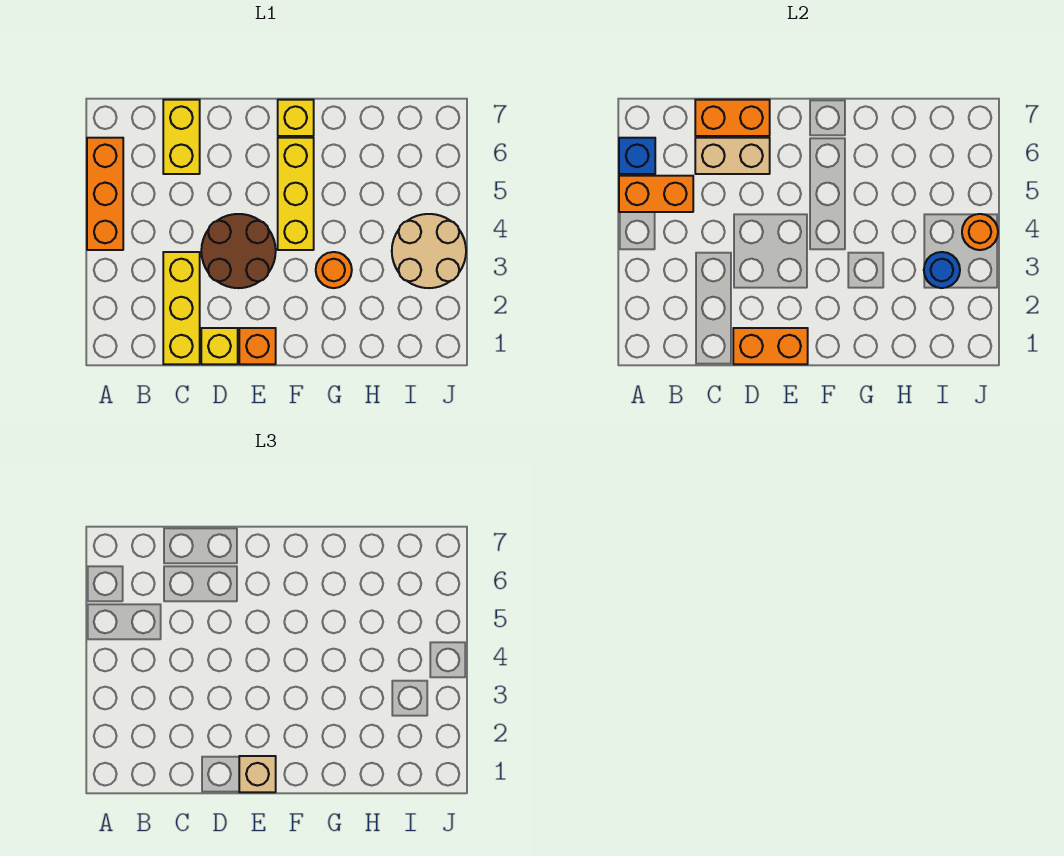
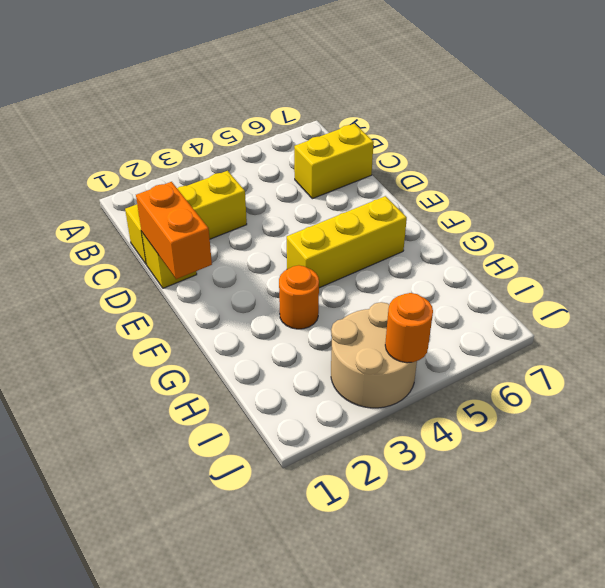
none -> orange 1x3 brick [87,138,123,250]
none -> brown 2x2 round brick [201,214,276,288]
none -> orange 1x1 brick [239,328,276,364]

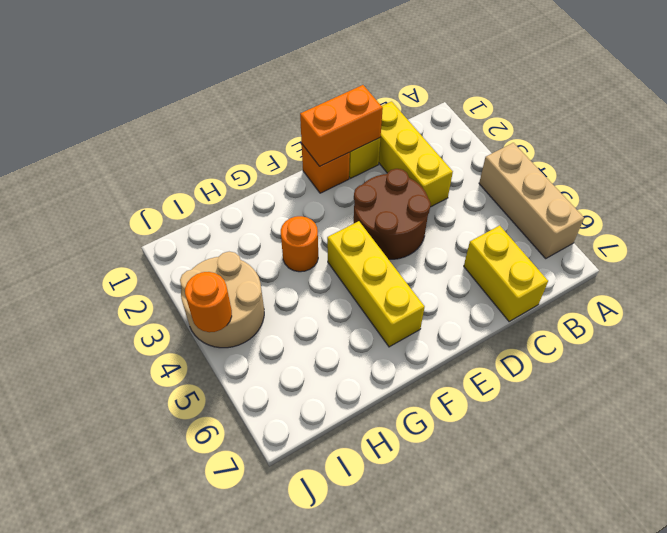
tan 1x3 brick [479,143,584,259] -> orange 1x3 brick [87,138,123,250]
none -> yellow 1x1 brick [278,100,314,136]
none -> orange 1x2 brick [619,176,693,212]
none -> blue 1x1 brick [619,138,655,174]

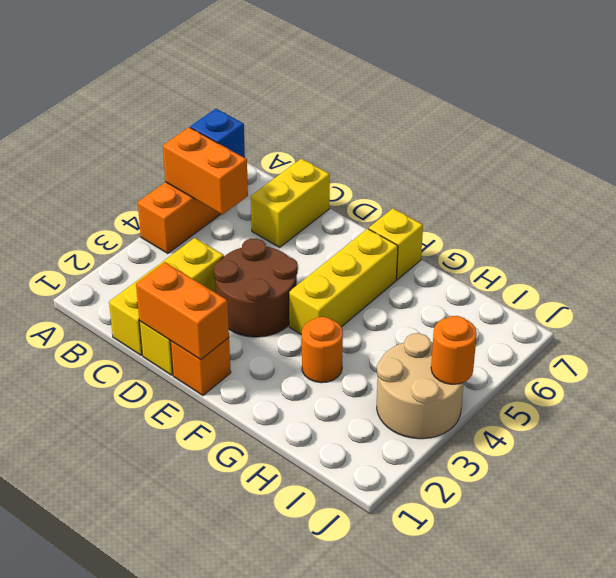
none -> tan 1x2 brick [695,138,770,174]
none -> orange 1x2 brick [695,100,770,136]
none -> blue 1x1 round brick [924,252,960,288]

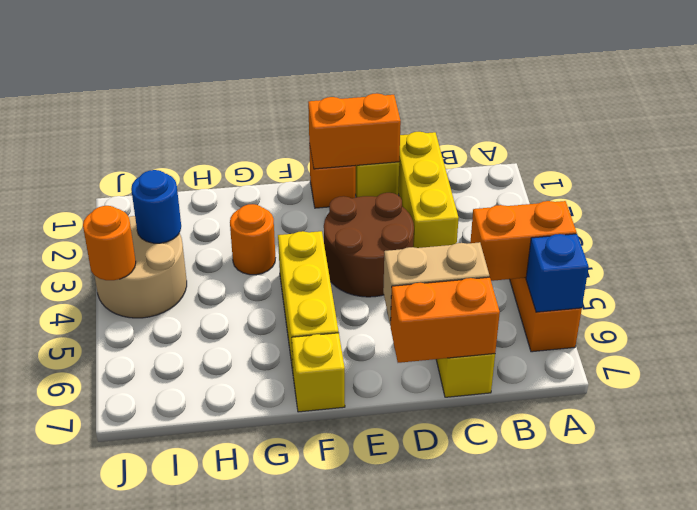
none -> tan 1x1 brick [239,756,276,792]

